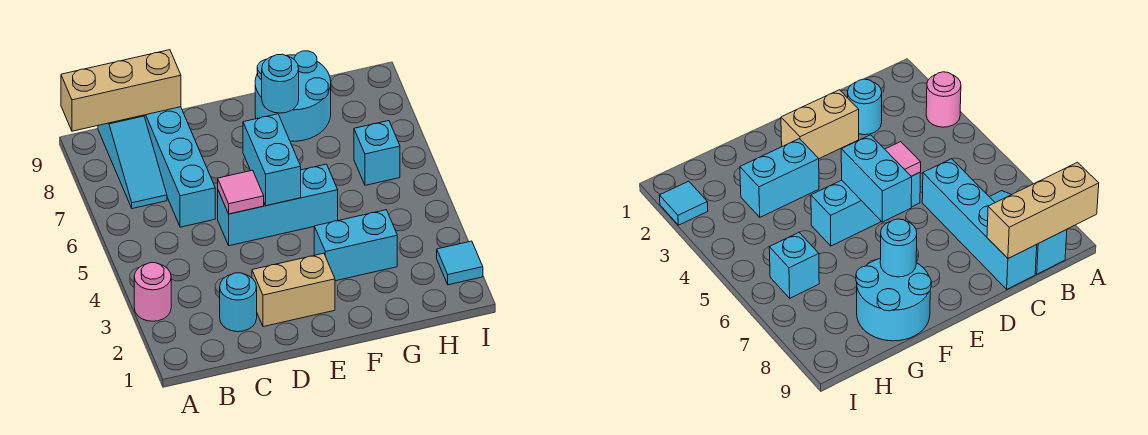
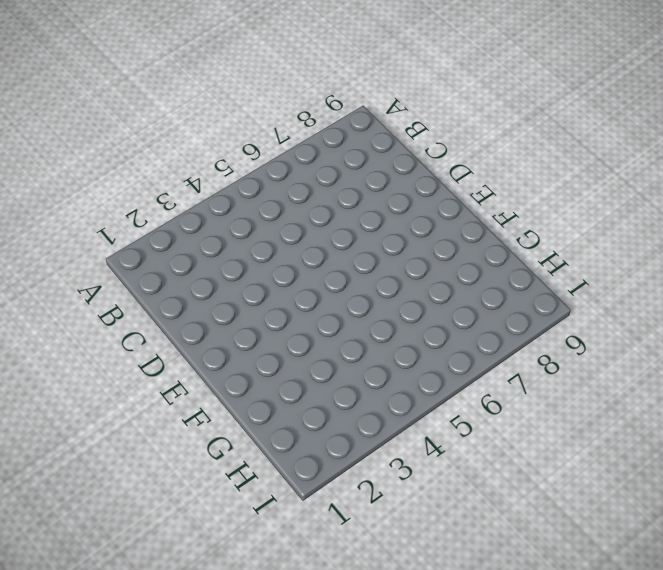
none -> pink 1x1 round brick [134,263,171,321]
none -> cyan 1x3 slope [98,115,167,209]
none -> cyan 1x1 round brick [220,273,257,332]

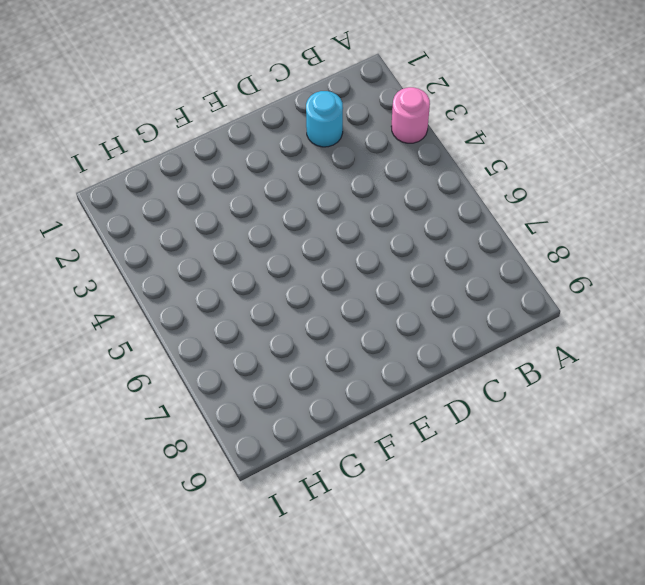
none -> cyan 1x3 slope [98,115,167,209]
none -> cyan 1x4 brick [144,107,215,227]
none -> tan 1x2 brick [252,253,335,327]

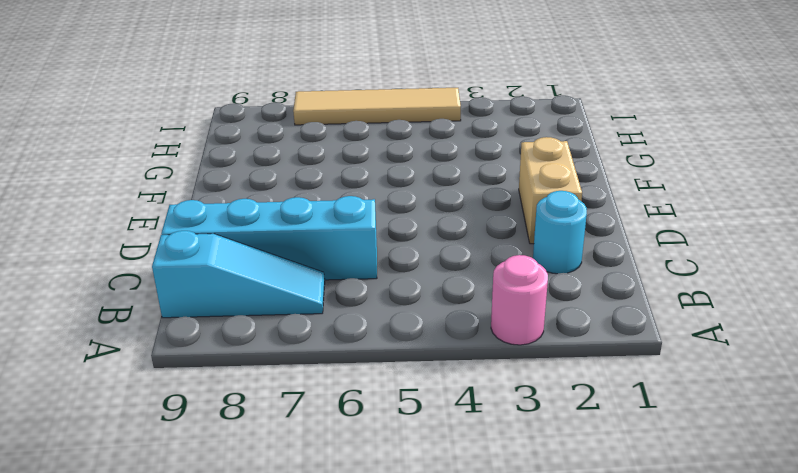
tan 1x4 tile [293,88,461,125] -> none
none -> cyan 1x3 brick [218,164,338,246]
none -> cyan 1x2 brick [314,210,397,281]
none -> cyan 2x2 round brick [255,51,331,141]

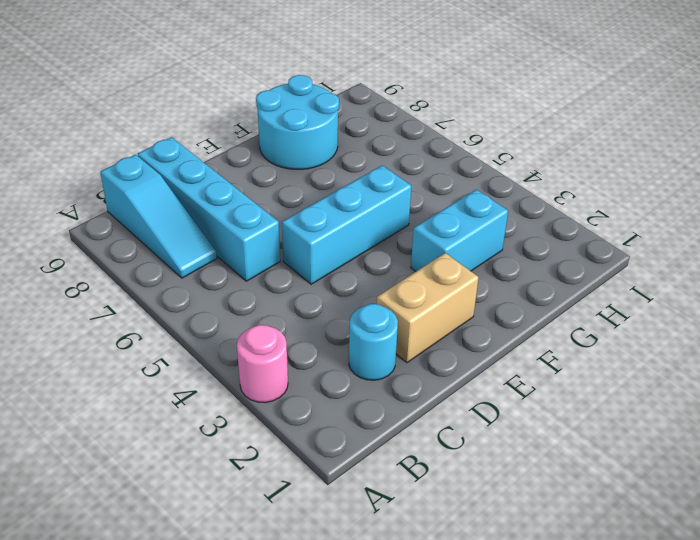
none -> cyan 1x1 brick [354,121,400,185]
none -> cyan 1x1 tile [437,241,483,285]
none -> tan 1x3 brick [61,50,181,131]

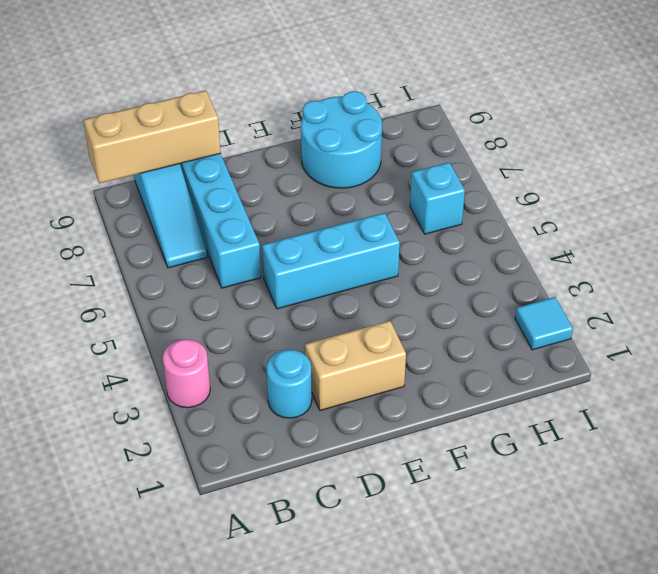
none -> cyan 1x2 brick [314,210,397,281]
none -> pink 1x1 tile [218,170,264,214]
none -> cyan 1x2 brick [243,114,301,206]

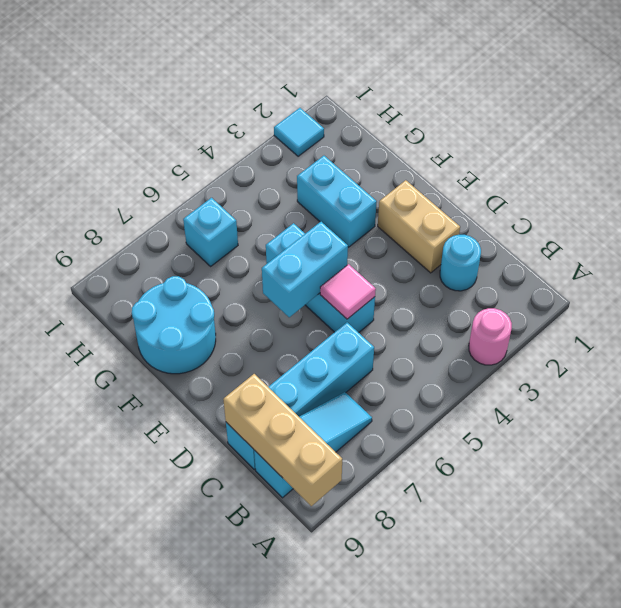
none -> cyan 1x1 round brick [262,54,299,113]

